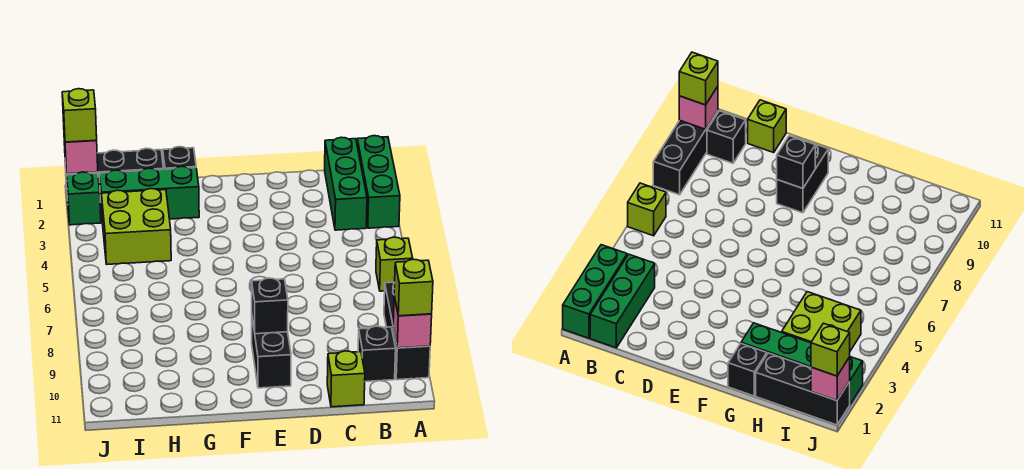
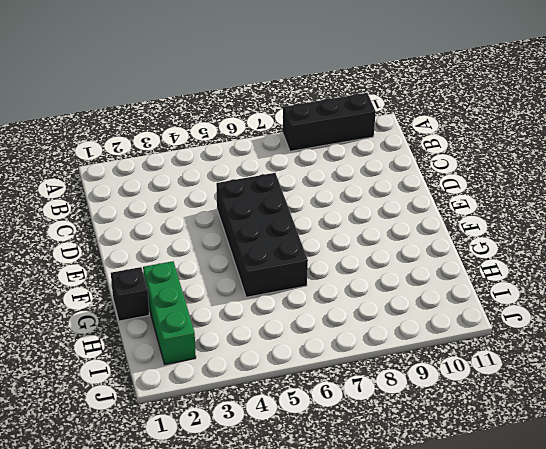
black 2x4 brick [216,173,308,297] -> none
none -> green 1x3 brick [357,136,400,228]
none -> lime 1x1 brick [376,237,413,291]
none -> green 1x3 brick [325,137,367,230]

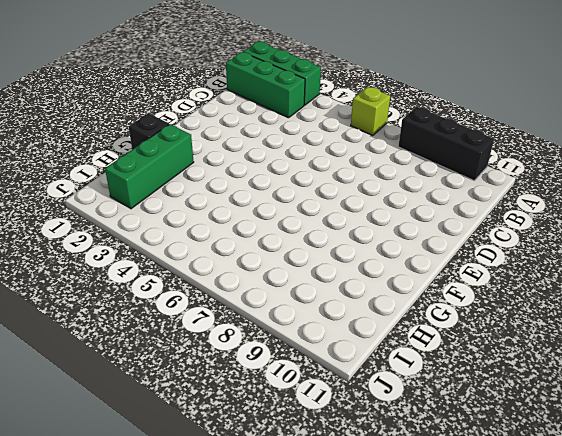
none -> black 1x1 brick [358,326,396,382]
none -> lime 1x1 brick [327,351,365,407]
none -> black 1x2 brick [252,319,291,388]

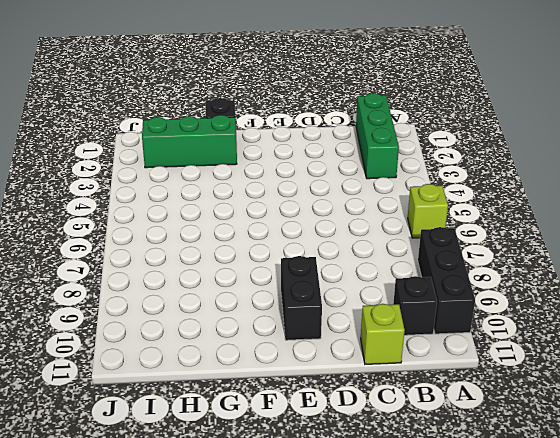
none -> green 1x3 brick [357,136,400,228]
none -> black 1x3 brick [65,148,163,203]
none -> lime 2x2 brick [101,189,171,264]

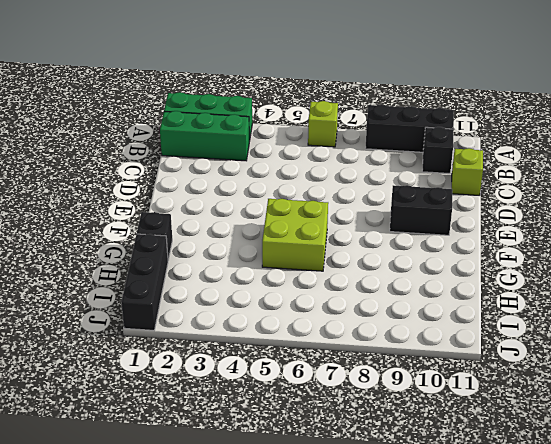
lime 2x2 brick [262,199,328,271] -> lime 2x2 brick moved to [101,189,171,264]
none -> green 1x3 brick [100,166,199,219]
none -> green 1x1 brick [67,172,101,225]
none -> pink 1x1 brick [393,296,432,348]

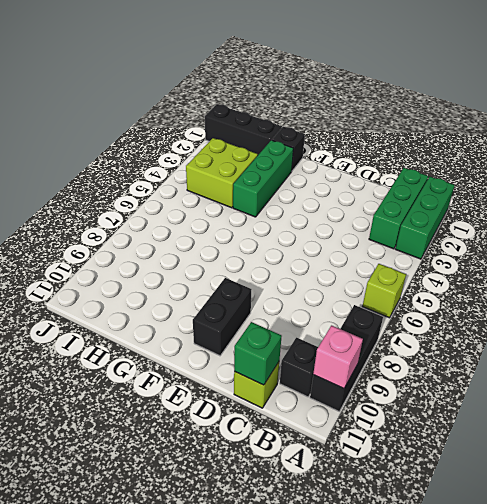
green 1x1 brick [234,322,282,385] -> green 1x1 brick moved to [67,172,101,225]
green 1x3 brick [233,140,293,217] -> green 1x3 brick turned to [100,166,199,219]
none -> black 1x1 brick [252,278,288,334]
none -> pink 1x1 brick [64,134,98,174]
none -> lime 1x1 brick [394,259,433,316]

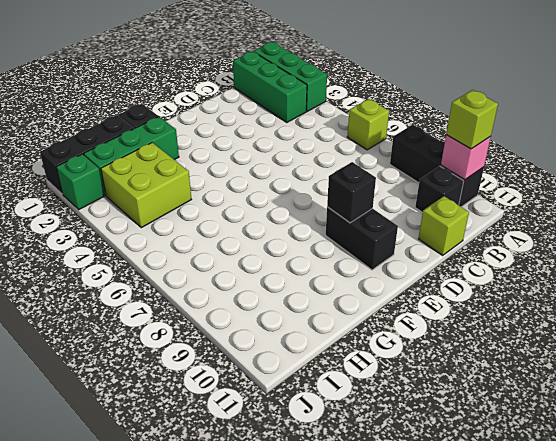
none -> pink 1x1 brick [64,134,98,174]
none -> lime 1x1 brick [62,89,97,142]

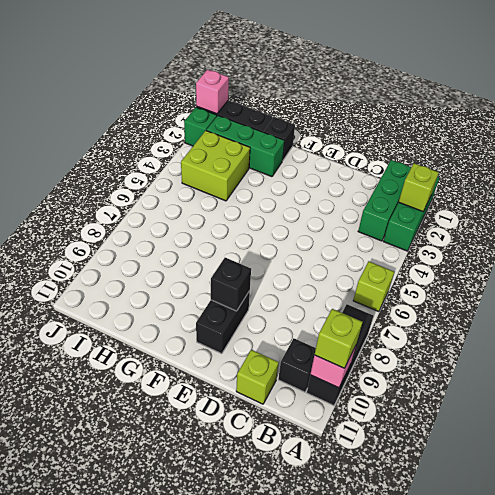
lime 1x1 brick [399,163,439,211] -> lime 1x1 brick moved to [62,89,97,142]

